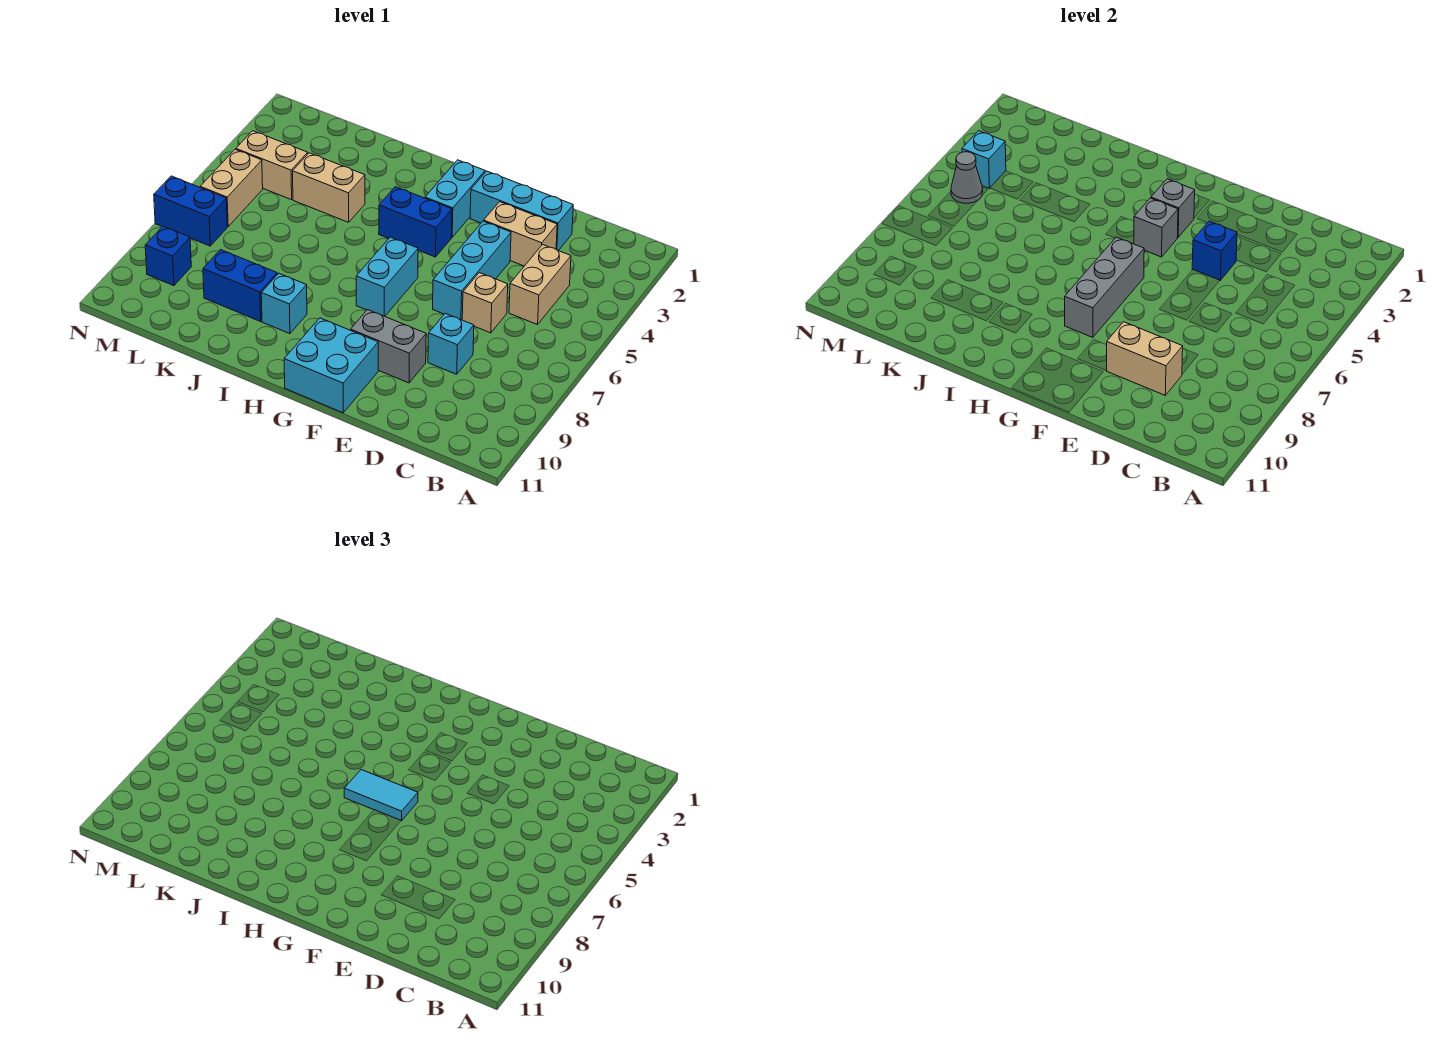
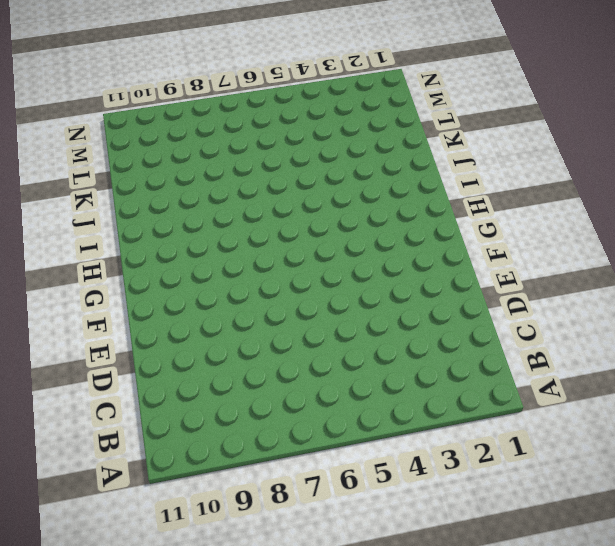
none -> tan 1x2 brick [509,245,571,325]
none -> cyan 1x3 brick [470,171,573,251]
none -> tan 1x2 brick [484,202,557,266]

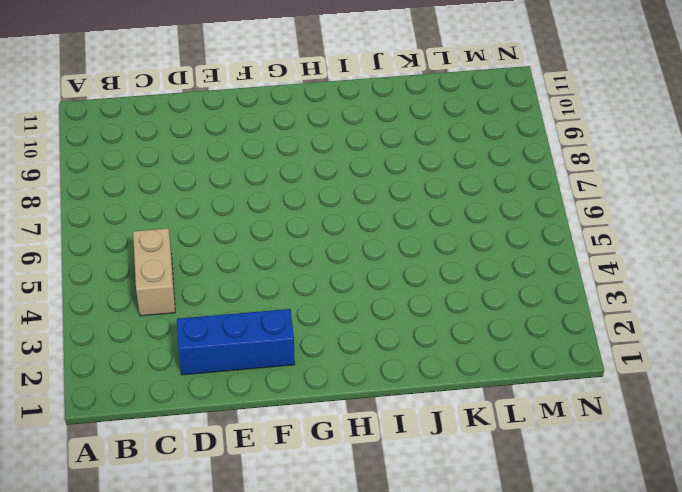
blue 1x3 brick [177,309,295,375] -> cyan 1x3 brick [470,171,573,251]
none -> tan 1x2 brick [484,202,557,266]
none -> tan 1x1 brick [462,273,508,333]
none -> cyan 1x1 brick [428,313,474,374]

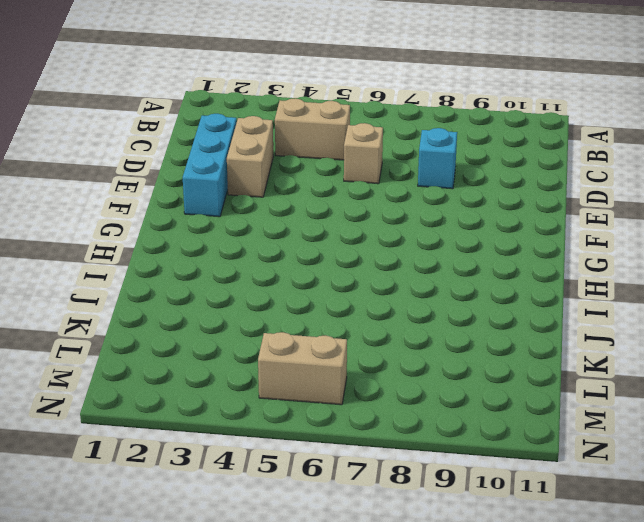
none -> cyan 1x3 brick [433,221,511,320]
none -> grey 1x2 brick [351,310,426,383]
none -> cyan 2x2 brick [284,318,378,413]

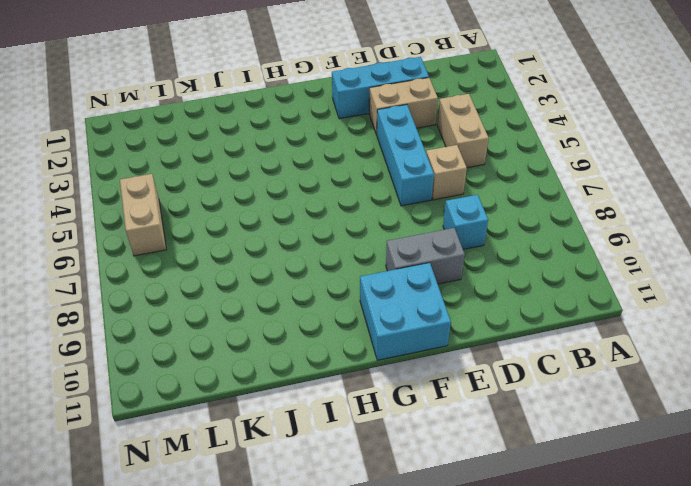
none -> cyan 1x2 brick [425,160,485,237]
none -> blue 1x2 brick [379,187,452,257]
none -> cyan 1x2 brick [356,237,418,316]

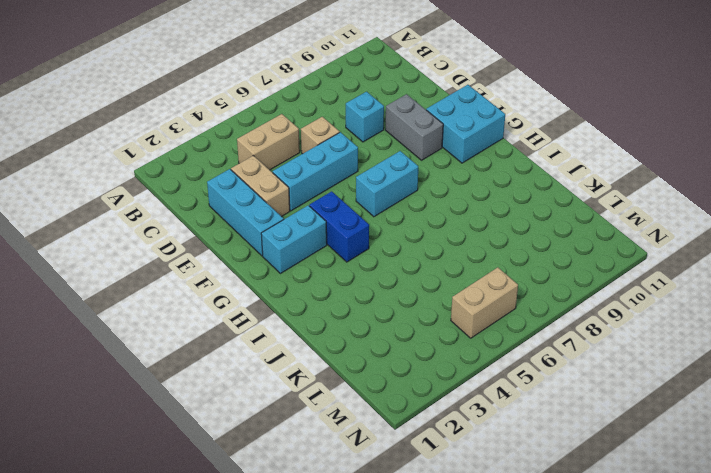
none -> cyan 1x1 brick [261,273,307,334]
none -> tan 1x2 brick [293,153,365,222]
none -> blue 1x2 brick [203,250,277,321]

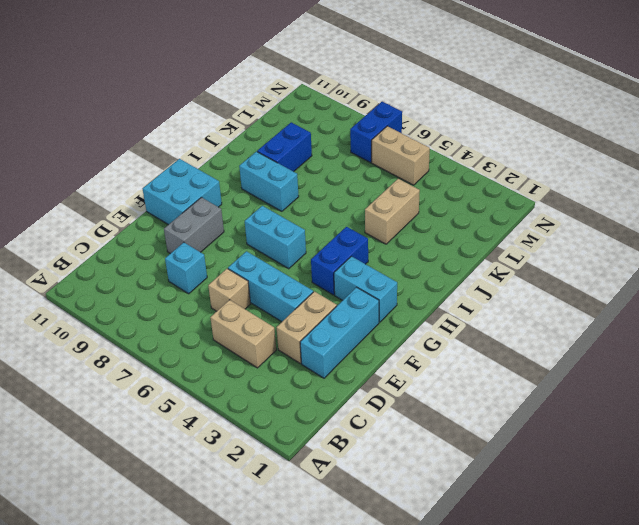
cyan 1x2 brick [239,151,299,211] -> cyan 1x1 brick [261,273,307,334]
none -> tan 1x2 brick [236,131,308,200]
none -> blue 1x1 brick [145,226,191,286]
none -> tan 1x2 brick [1107,322,1183,395]

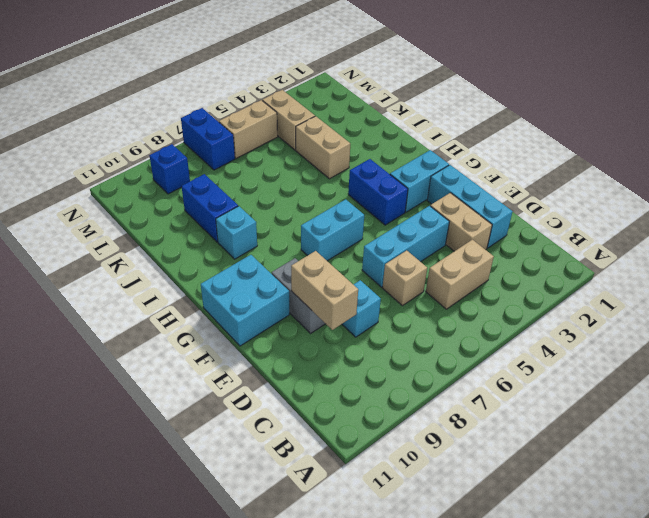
none -> blue 1x1 brick [1192,221,1237,280]
none -> grey 1x1 brick [1151,179,1195,237]
none -> grey 1x1 brick [1134,198,1178,257]

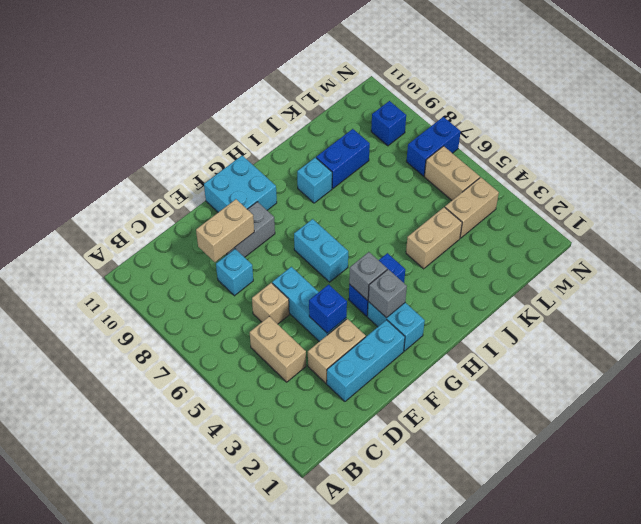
none -> grey 1x3 brick [1065,237,1144,337]
none -> cyan 1x1 brick [962,131,1006,188]
none -> grey 1x1 cone [951,152,983,203]

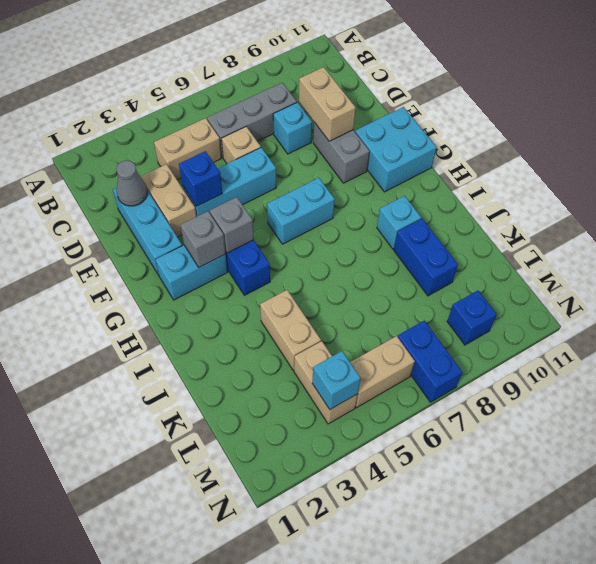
grey 1x3 brick [207,83,297,158] -> grey 1x3 brick moved to [1065,237,1144,337]
grey 1x1 cone [116,160,147,206] -> grey 1x1 cone moved to [951,152,983,203]
none -> cyan 1x2 tile [344,770,418,821]

